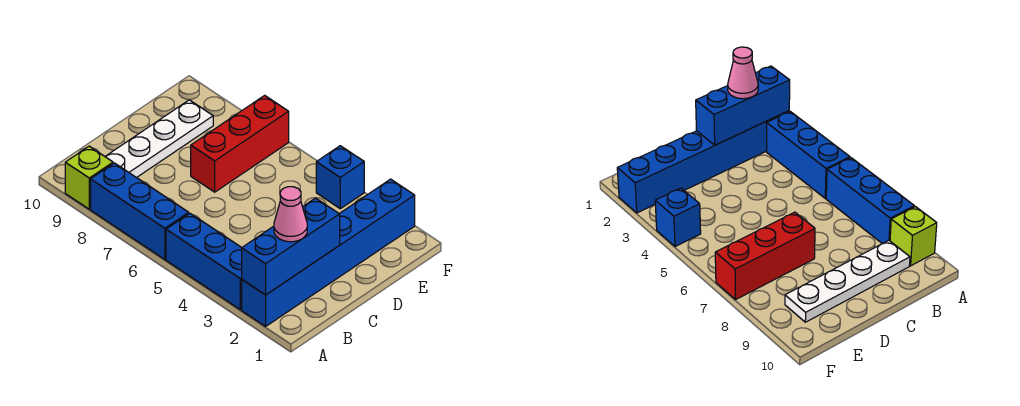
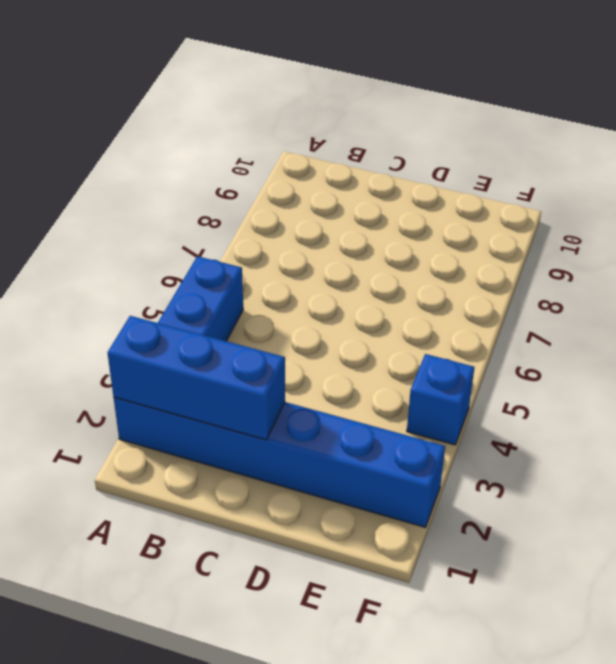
none -> blue 1x3 brick [91,163,189,259]
none -> lime 1x1 brick [65,146,113,209]

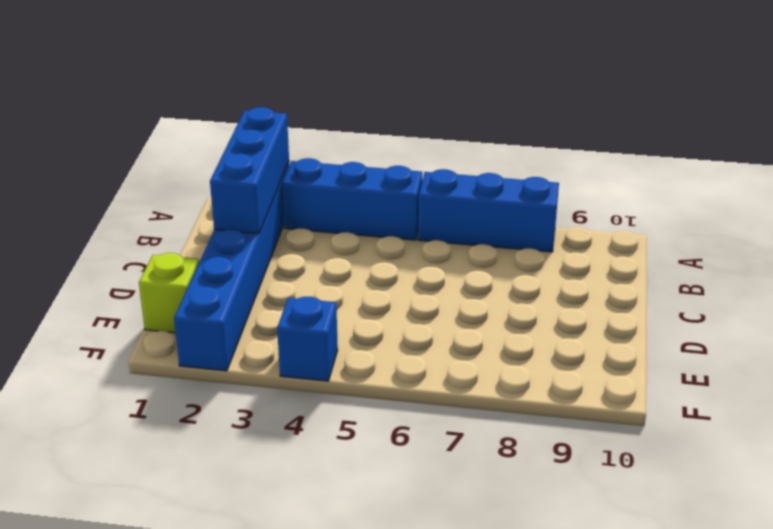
lime 1x1 brick [139,253,199,333] -> lime 1x1 brick moved to [65,146,113,209]
none -> white 1x4 plate [105,100,213,178]
none -> red 1x3 brick [191,95,289,192]

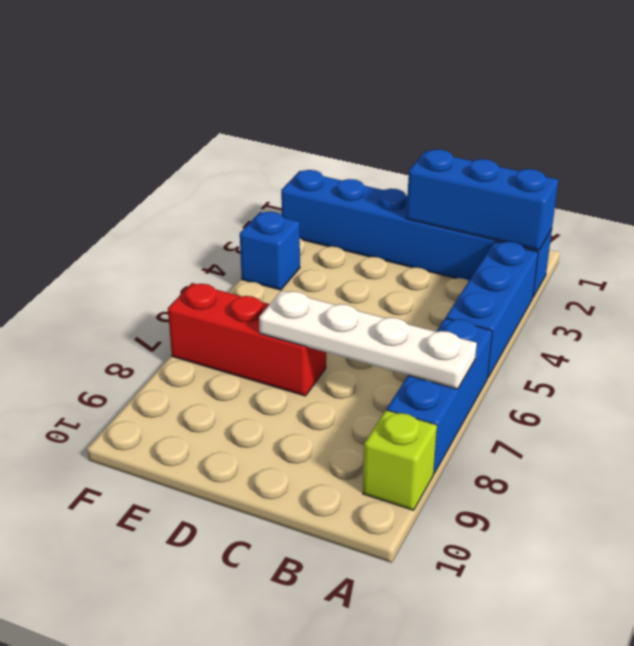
white 1x4 plate [259,291,477,389] -> white 1x4 plate moved to [105,100,213,178]
none -> pink 1x1 cone [274,187,307,242]

